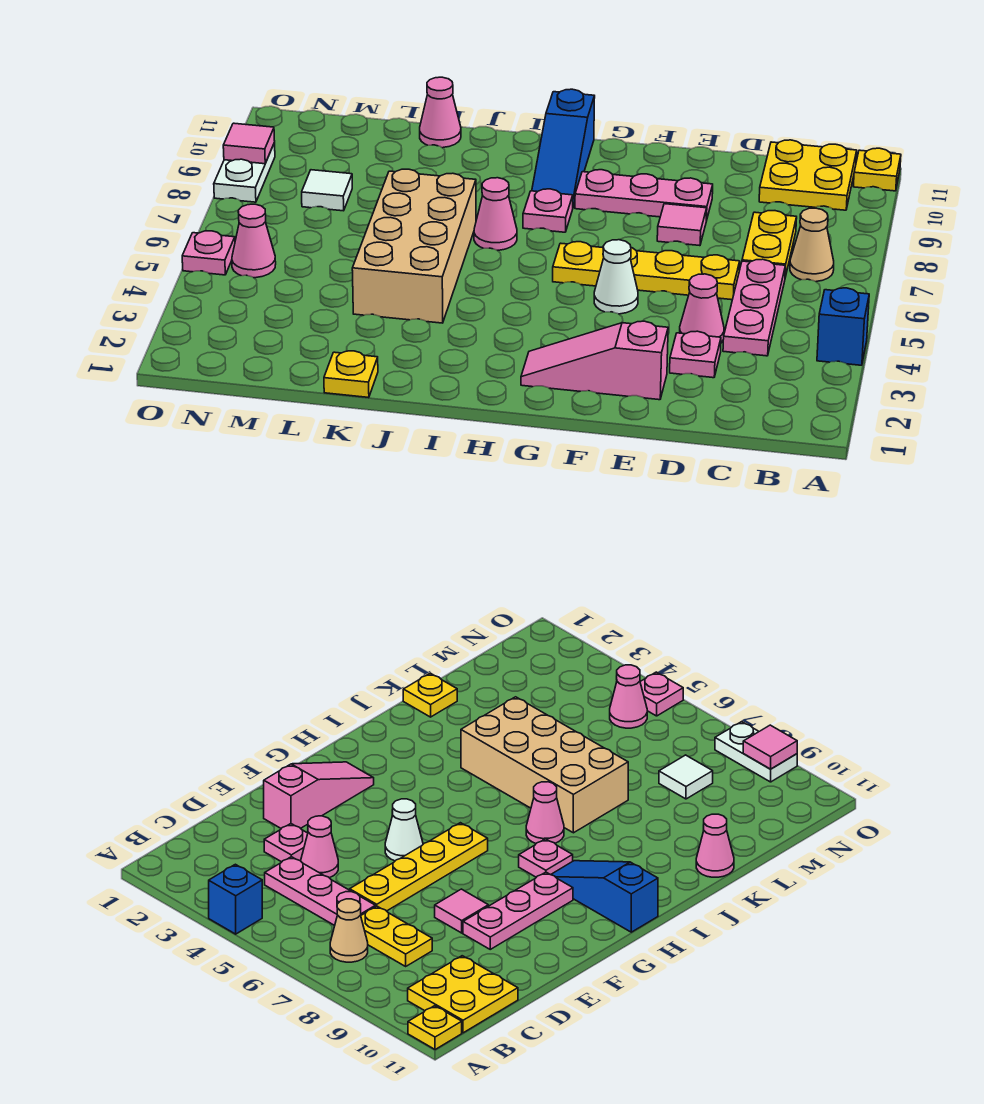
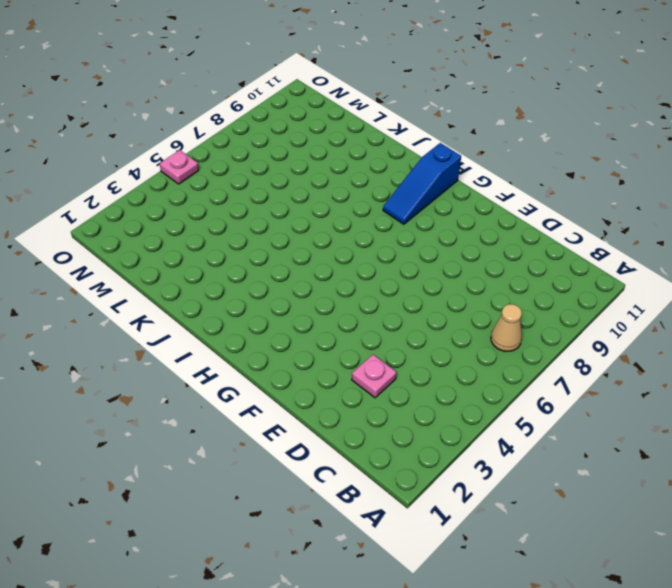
none -> blue 1x1 brick [817,288,869,365]
none -> yellow 1x1 plate [853,148,901,191]
none -> yellow 2x2 plate [759,140,857,210]

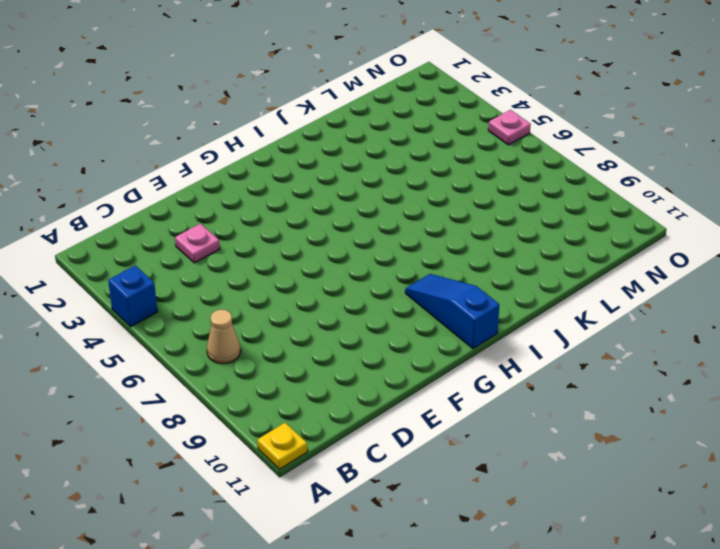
none -> yellow 2x2 plate [759,140,857,210]
none -> pink 1x3 plate [723,259,785,356]
none -> yellow 1x2 plate [742,211,797,277]

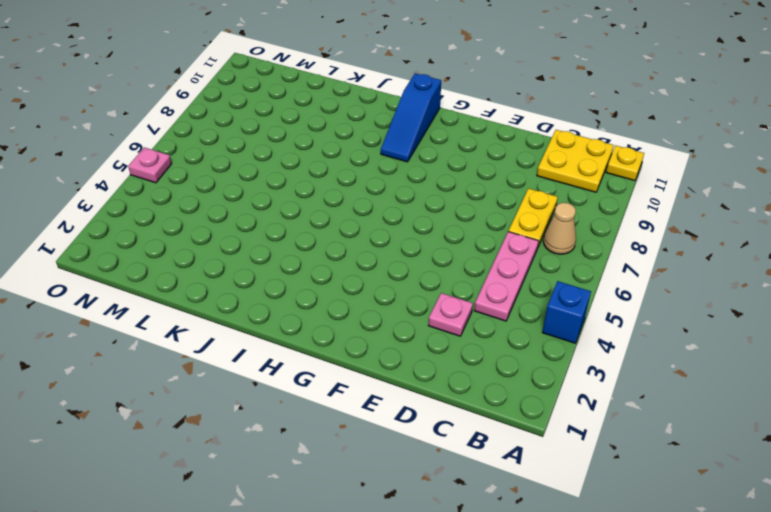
none -> pink 1x1 cone [680,274,724,343]
none -> yellow 1x4 plate [553,242,740,300]
none -> pink 1x3 slope [521,321,668,400]

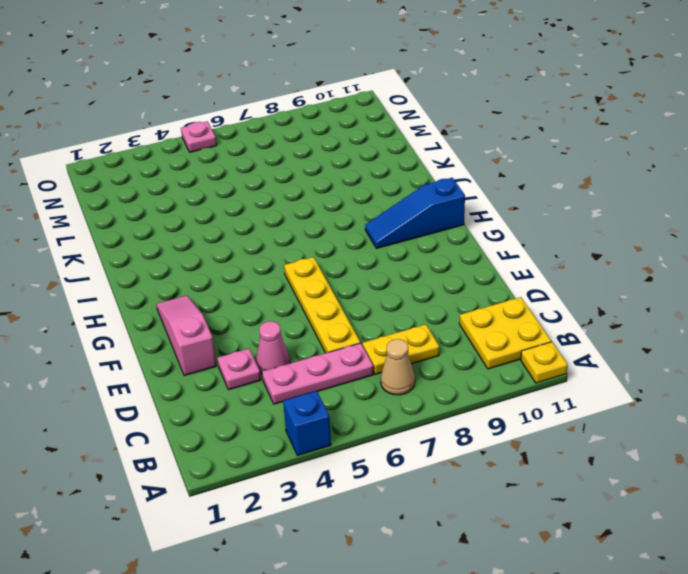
none -> pink 1x1 tile [657,204,707,246]
none -> pink 1x3 plate [575,170,713,220]
none -> white 1x1 cone [594,240,638,314]

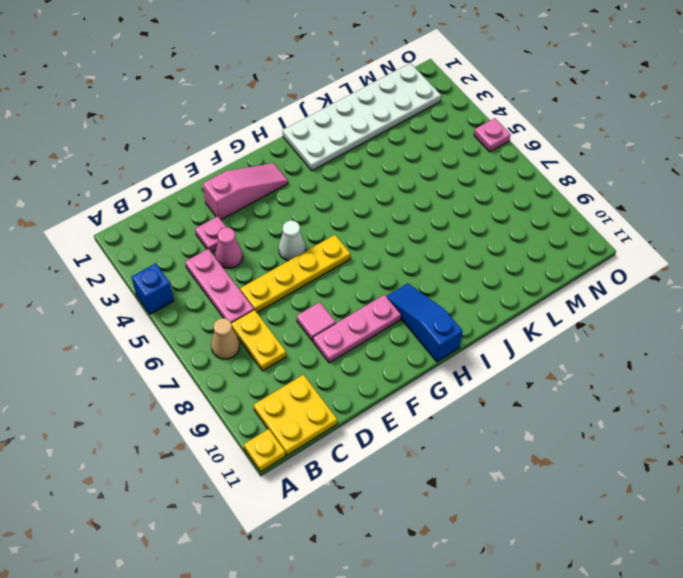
white 2x6 plate [282,63,441,171] -> yellow 1x1 plate [324,351,378,398]
none -> pink 1x1 plate [523,189,573,232]
none -> pink 1x1 cone [474,178,517,250]
none -> tan 2x4 brick [352,169,476,323]

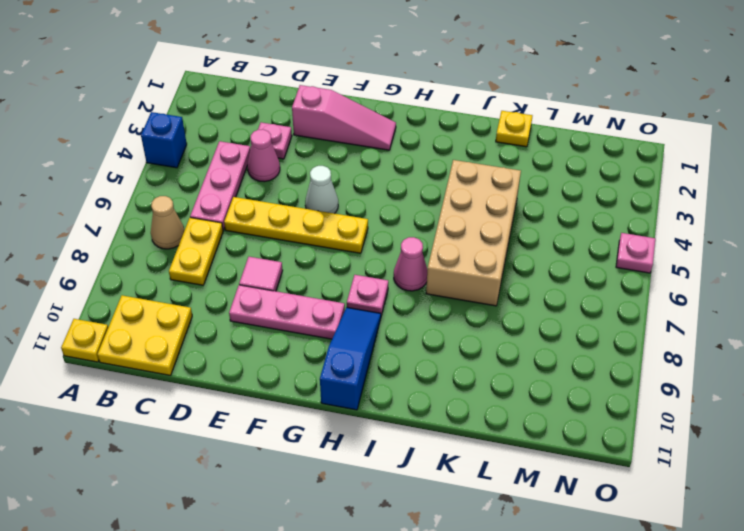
none -> pink 1x1 cone [420,77,461,148]
none -> white 1x1 tile [302,170,352,211]
none -> pink 1x1 cone [232,204,276,278]

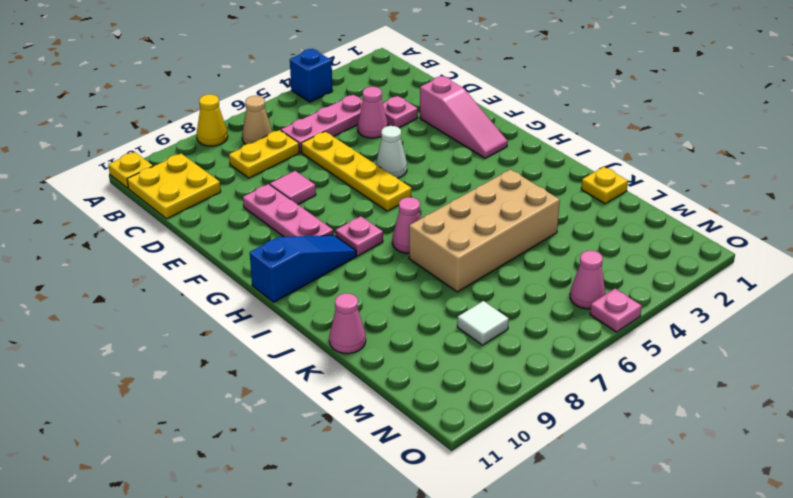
yellow 1x1 cone [197,94,228,146] -> none
none -> white 1x2 plate [214,143,275,202]
none -> pink 1x1 tile [223,123,275,164]

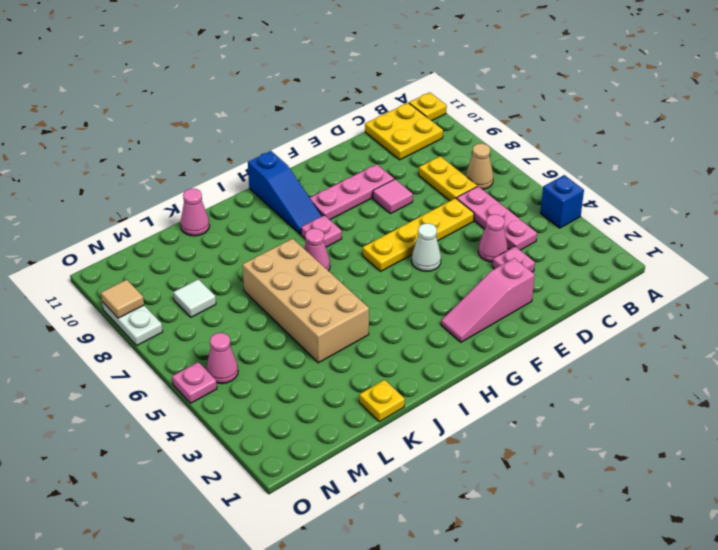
tan 1x1 tile [101,280,144,318] -> pink 1x1 tile [223,123,275,164]

